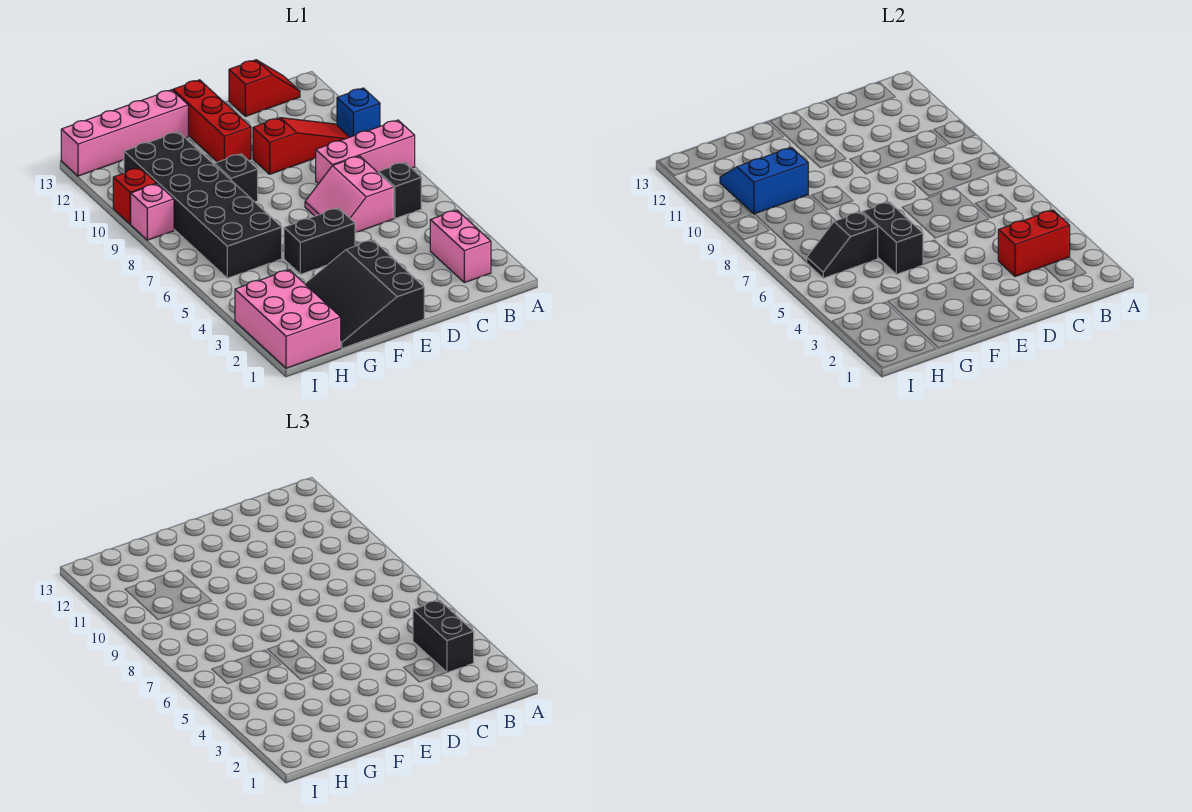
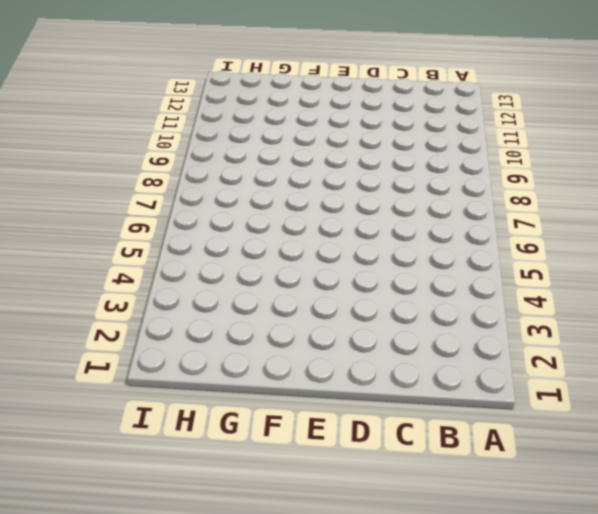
none -> pink 1x3 brick [316,120,415,184]
none -> blue 1x1 brick [337,88,380,137]
none -> pink 1x2 brick [430,210,491,283]

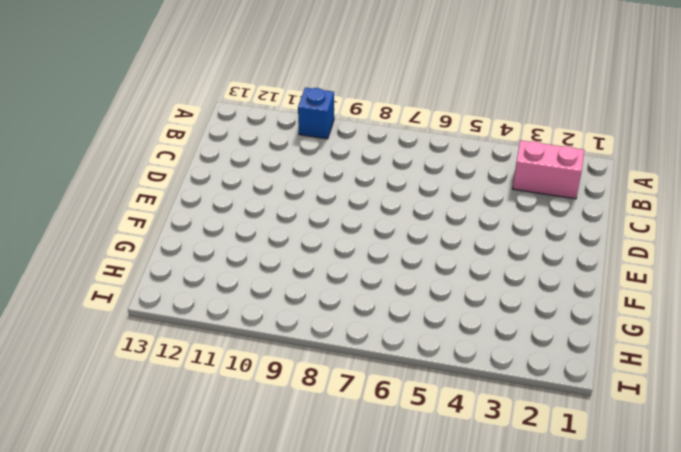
none -> pink 1x3 brick [316,120,415,184]
none -> black 1x1 brick [378,162,421,218]
none -> red 1x3 slope [253,118,349,174]

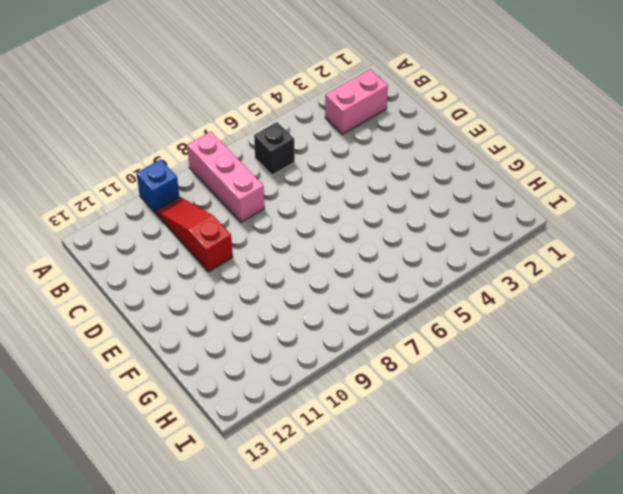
none -> red 1x2 slope [229,60,300,116]
none -> pink 2x2 slope [305,156,394,232]
none -> black 3x3 slope [305,240,424,348]

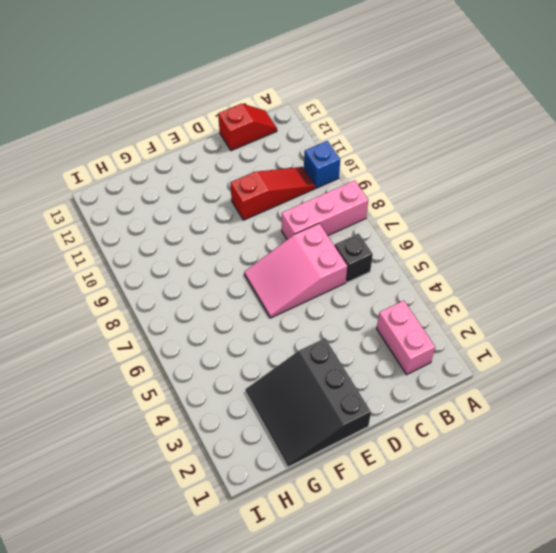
pink 2x3 slope [244,223,347,318] -> pink 2x2 slope [305,156,394,232]
none -> black 1x2 brick [284,208,355,274]
none -> red 1x3 brick [173,80,251,162]
none -> black 1x1 brick [215,154,258,202]

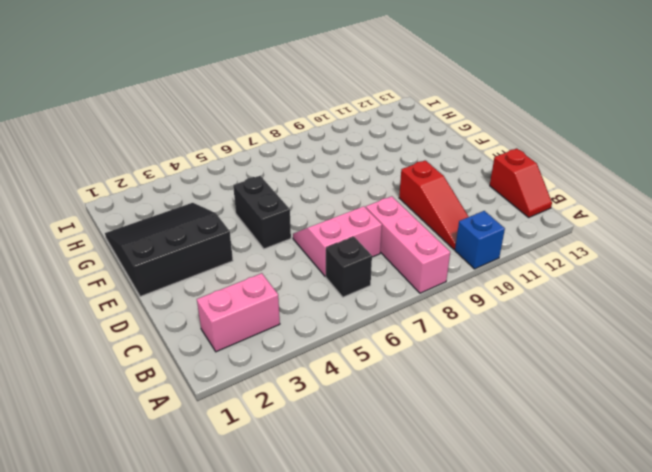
none -> red 1x3 brick [173,80,251,162]
none -> black 1x1 brick [215,154,258,202]
none -> pink 1x4 brick [61,90,188,176]

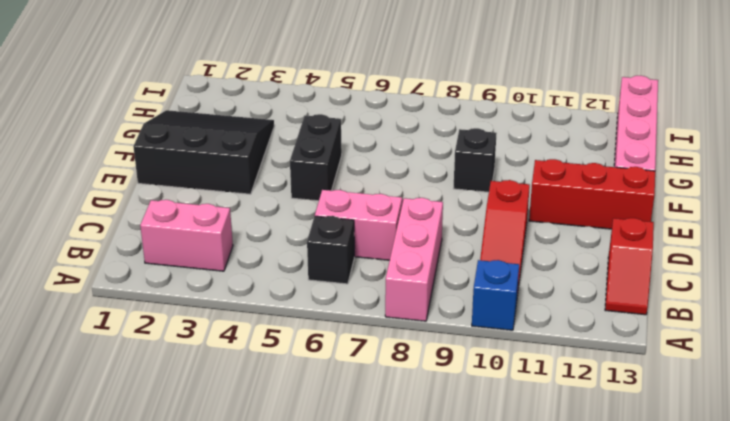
none -> black 2x6 brick [124,132,282,278]
none -> pink 2x3 brick [235,270,341,368]
none -> pink 1x1 brick [131,184,174,240]

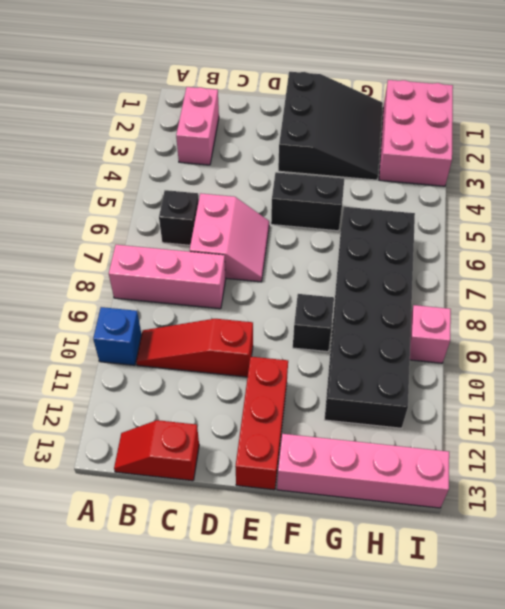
none -> red 1x1 brick [113,168,157,224]
none -> red 1x2 brick [998,210,1070,277]
none -> black 1x2 brick [863,202,923,274]

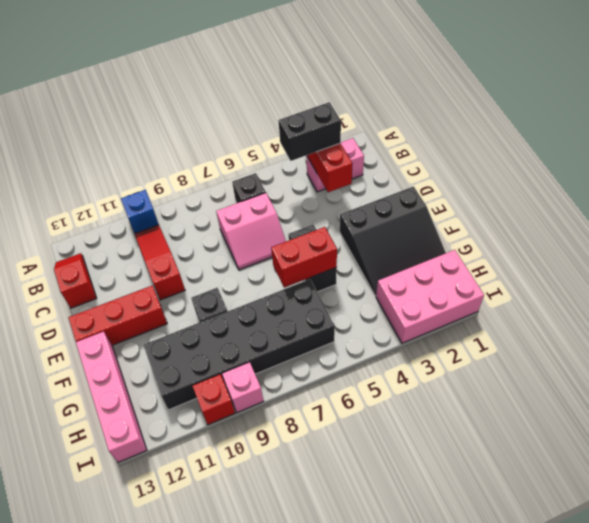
red 1x2 brick [271,227,337,288] -> black 1x2 brick [863,202,923,274]
none -> pink 1x3 brick [316,120,415,184]
none -> black 1x2 slope [807,212,878,278]
none -> blue 2x2 slope [720,147,808,214]

